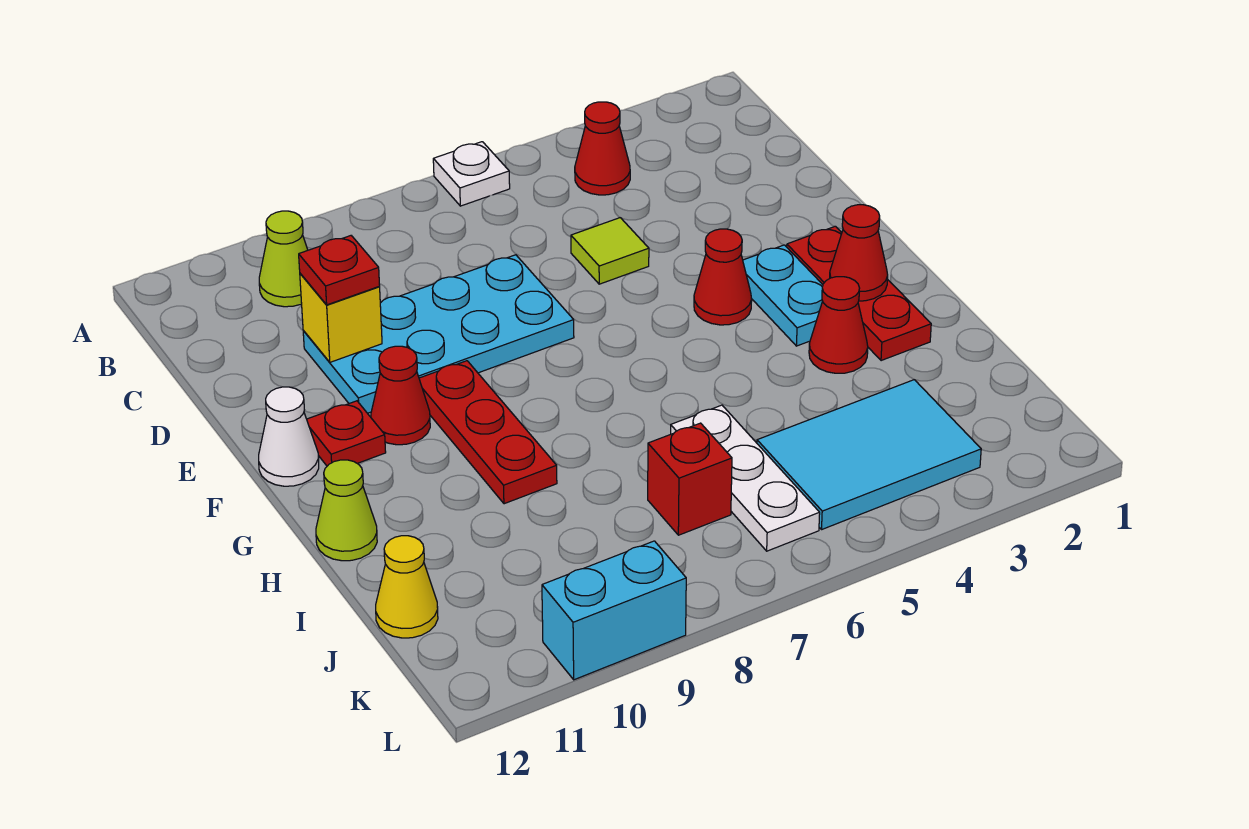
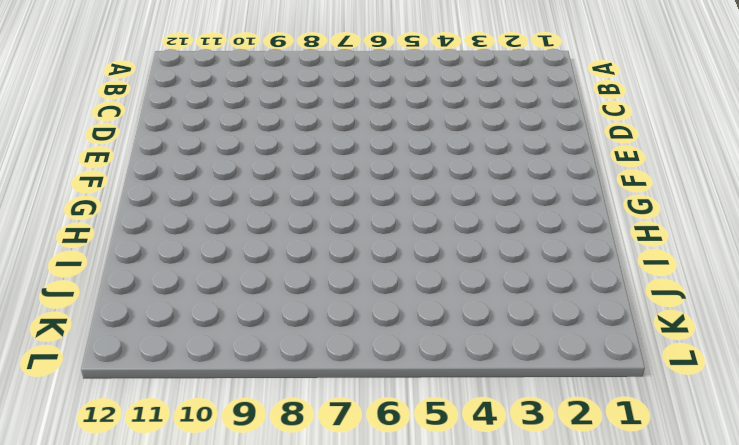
none -> white 1x1 plate [433,142,510,206]
none -> red 1x1 cone [575,102,630,195]
none -> lime 1x1 cone [259,211,308,307]

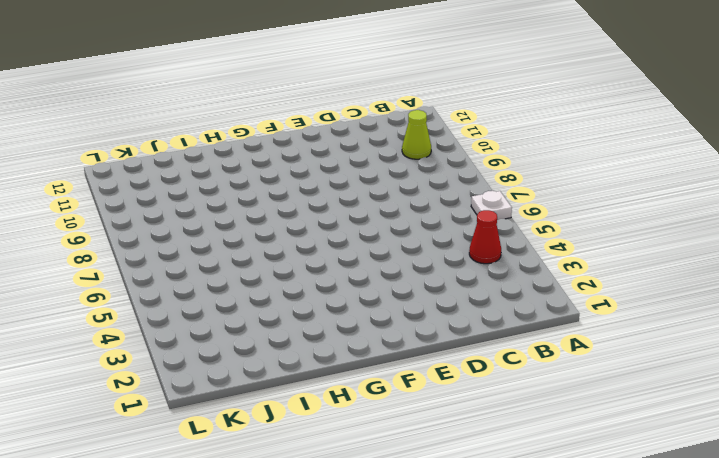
none -> lime 1x1 tile [571,218,649,284]
none -> cyan 2x4 plate [303,255,574,413]
none -> red 1x3 plate [787,226,931,361]

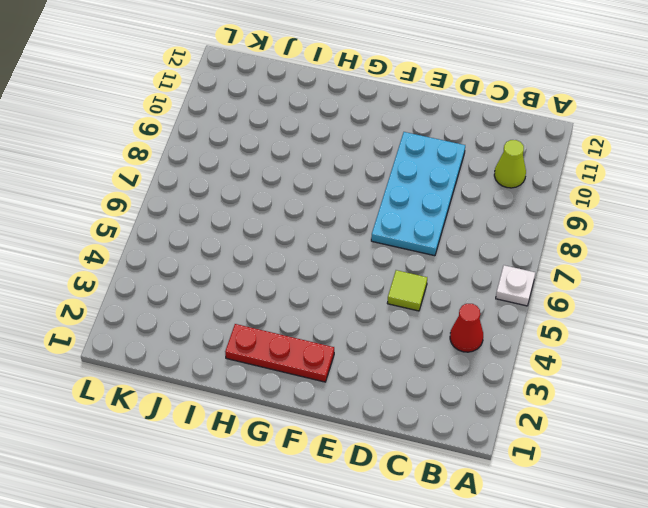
none -> cyan 1x2 plate [743,245,823,346]
none -> red 1x1 cone [694,229,752,325]
none -> red 1x3 plate [419,361,557,504]

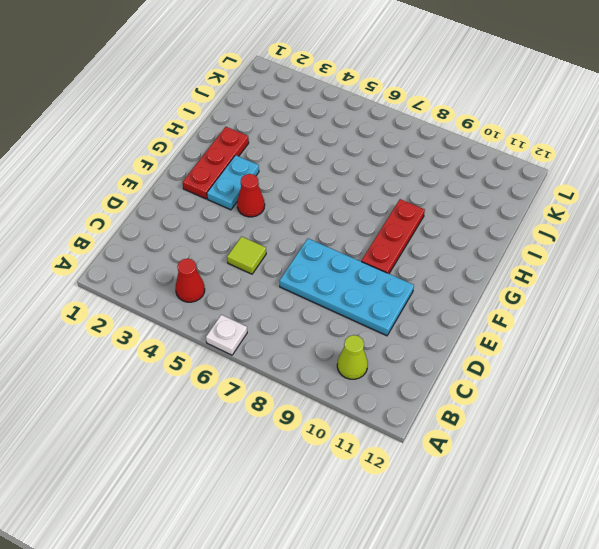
none -> red 1x1 cone [371,346,430,445]
none -> red 1x1 plate [307,401,386,466]
none -> white 1x1 cone [259,387,319,486]

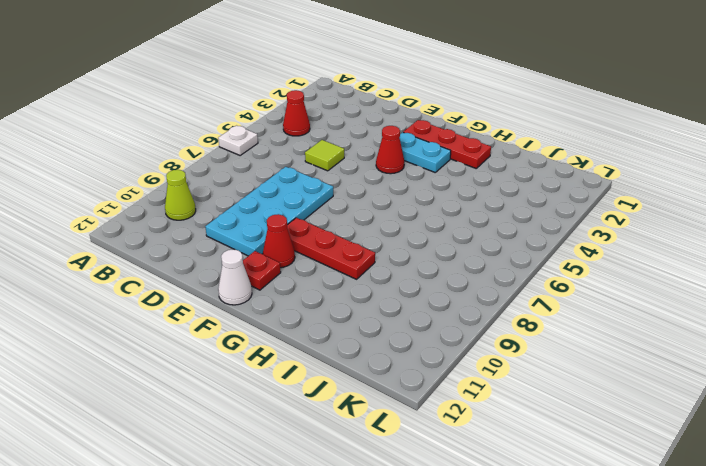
none -> red 1x1 cone [809,277,868,373]
none -> lime 1x1 cone [316,460,377,561]
none -> white 1x3 plate [671,405,820,551]

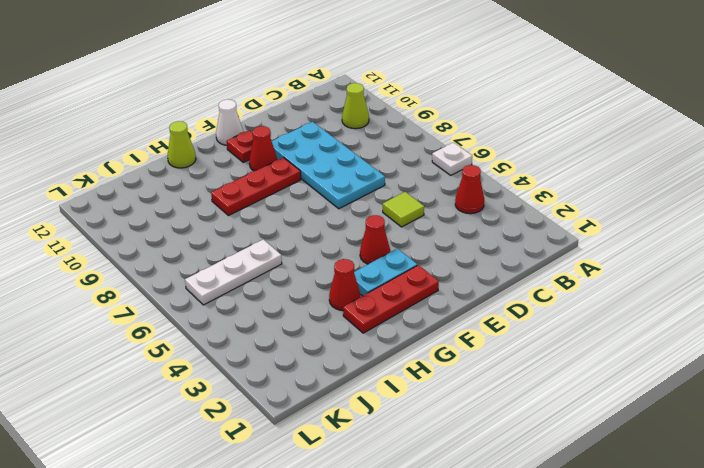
none -> cyan 2x3 tile [757,380,981,529]
none -> red 1x1 brick [648,423,732,535]
none -> yellow 1x1 cone [376,536,438,638]

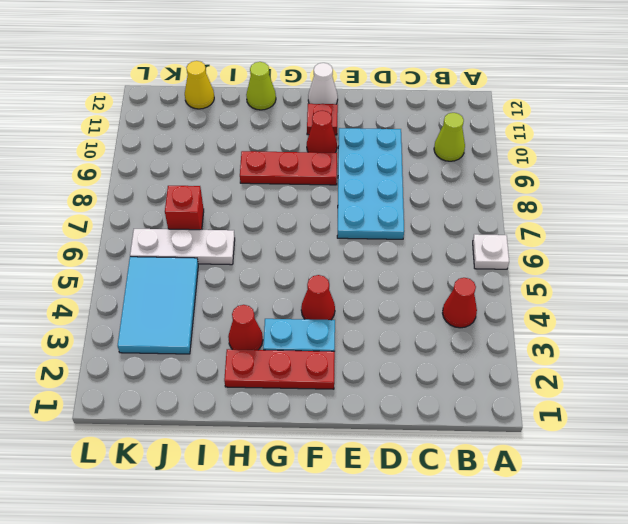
none -> lime 1x1 tile [571,218,649,284]
none -> cyan 1x2 brick [542,541,686,680]
none -> yellow 1x1 brick [300,274,382,362]

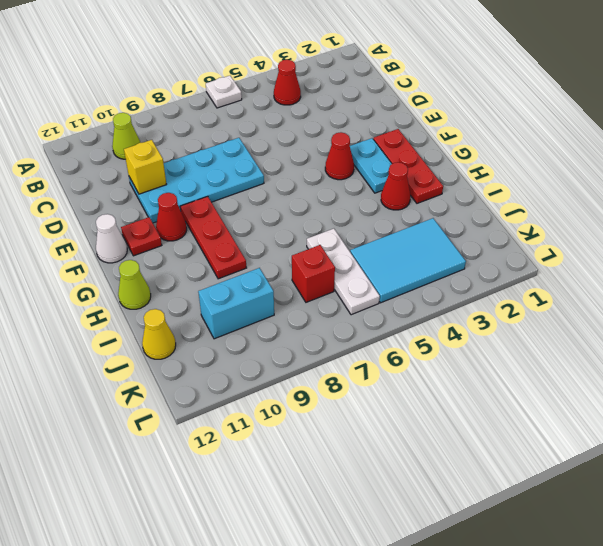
cyan 1x2 brick [198,268,274,339] -> cyan 1x2 brick moved to [542,541,686,680]
none -> lime 1x1 tile [571,218,649,284]
none -> red 1x1 cone [830,205,888,301]
none -> red 1x1 plate [299,236,380,305]

